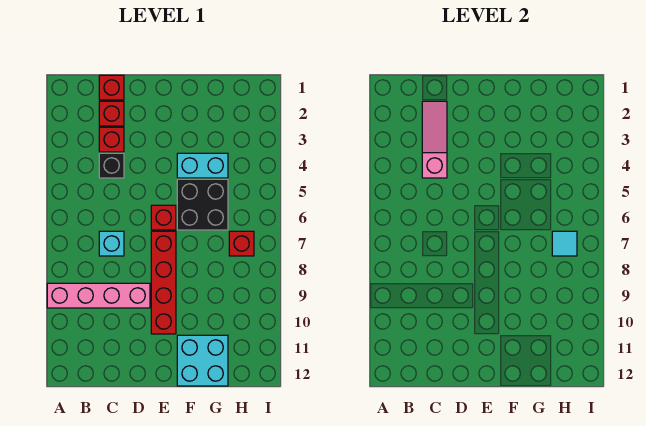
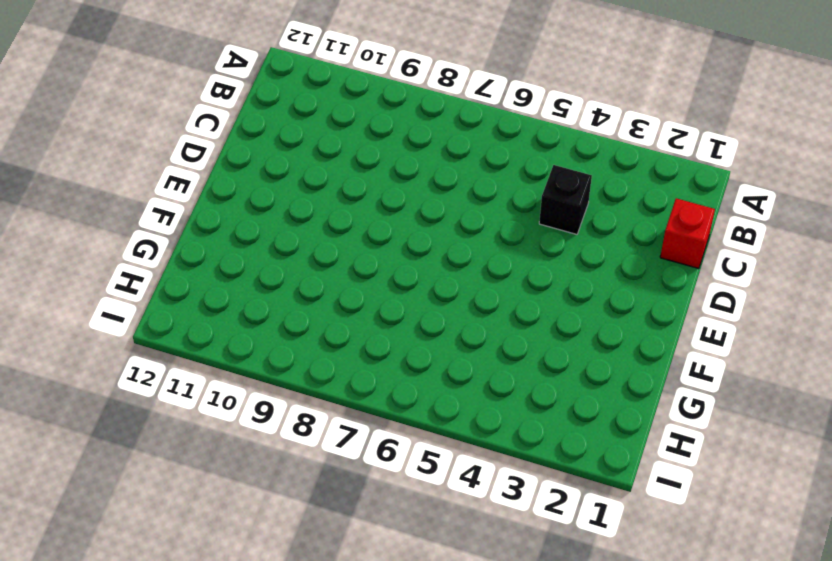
none -> pink 1x4 brick [47,283,150,308]
none -> red 1x1 brick [99,101,124,126]
none -> red 1x1 brick [99,127,124,152]

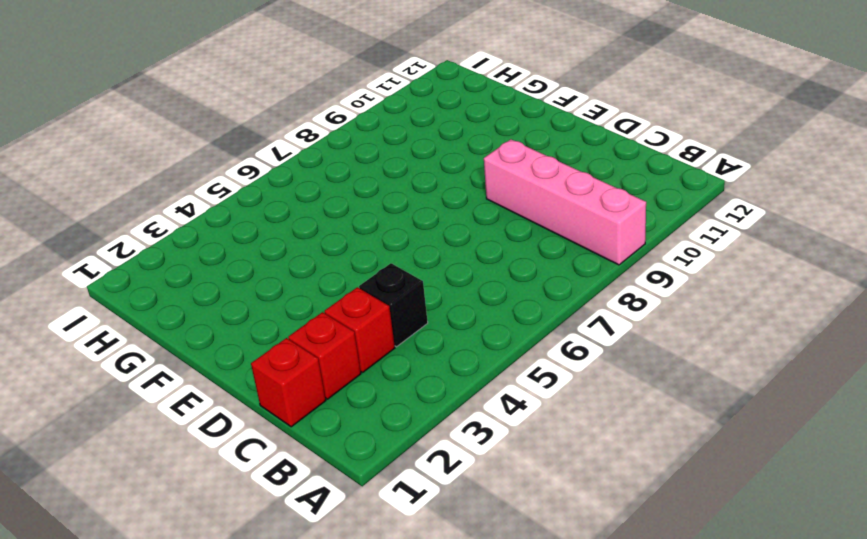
none -> cyan 1x1 brick [99,231,124,256]
none -> red 1x1 brick [151,205,176,230]
none -> red 1x4 brick [151,231,176,334]

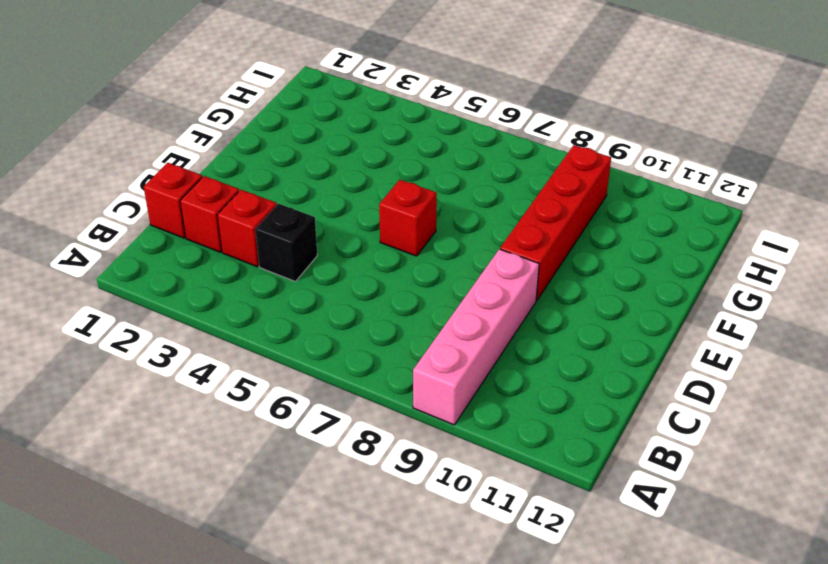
red 1x4 brick [500,145,611,301] -> red 1x4 brick turned to [151,231,176,334]
none -> cyan 1x1 brick [99,231,124,256]
none -> cyan 1x2 brick [177,153,228,178]
none -> black 2x2 brick [177,179,228,230]

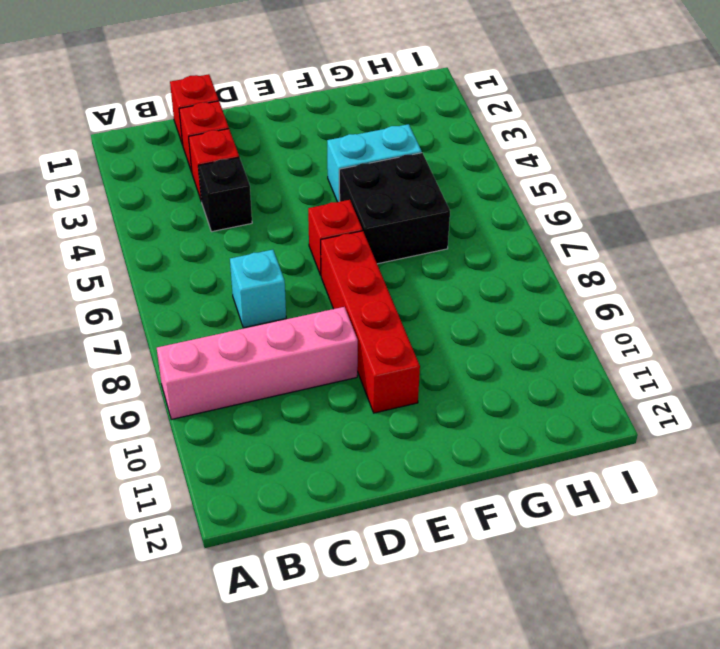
none -> cyan 2x2 brick [177,335,228,386]
none -> red 1x1 brick [229,231,254,256]
none -> pink 1x3 slope [422,101,447,178]

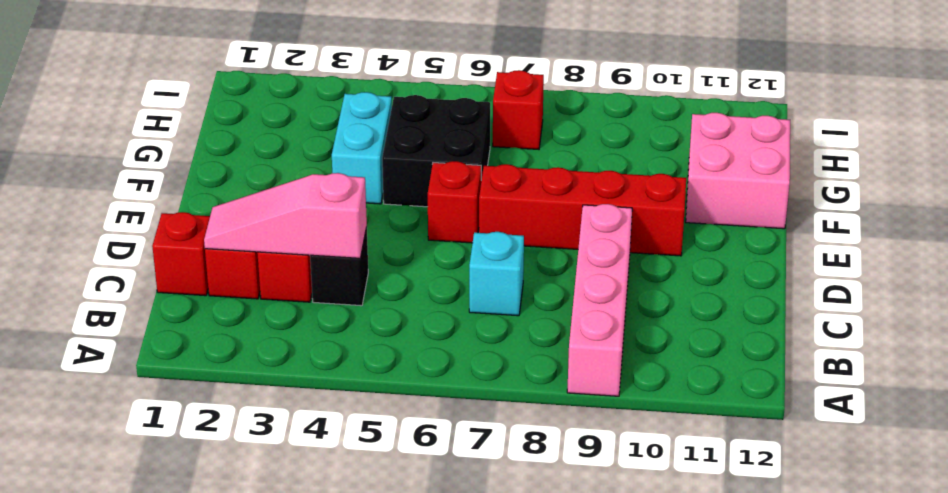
pink 2x2 brick [686,113,790,229] -> cyan 2x2 brick [177,335,228,386]
none -> cyan 1x1 tile [552,231,577,256]

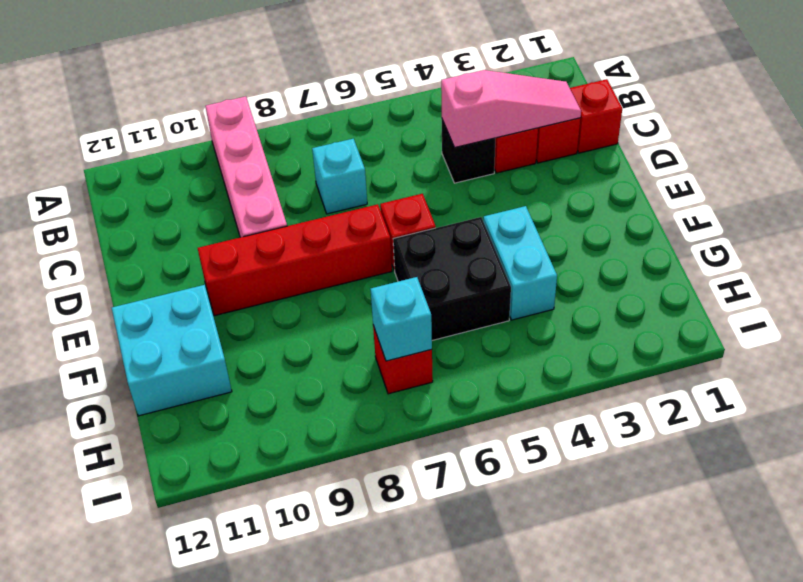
cyan 1x1 brick [371,277,432,361] -> cyan 1x1 tile [552,231,577,256]

